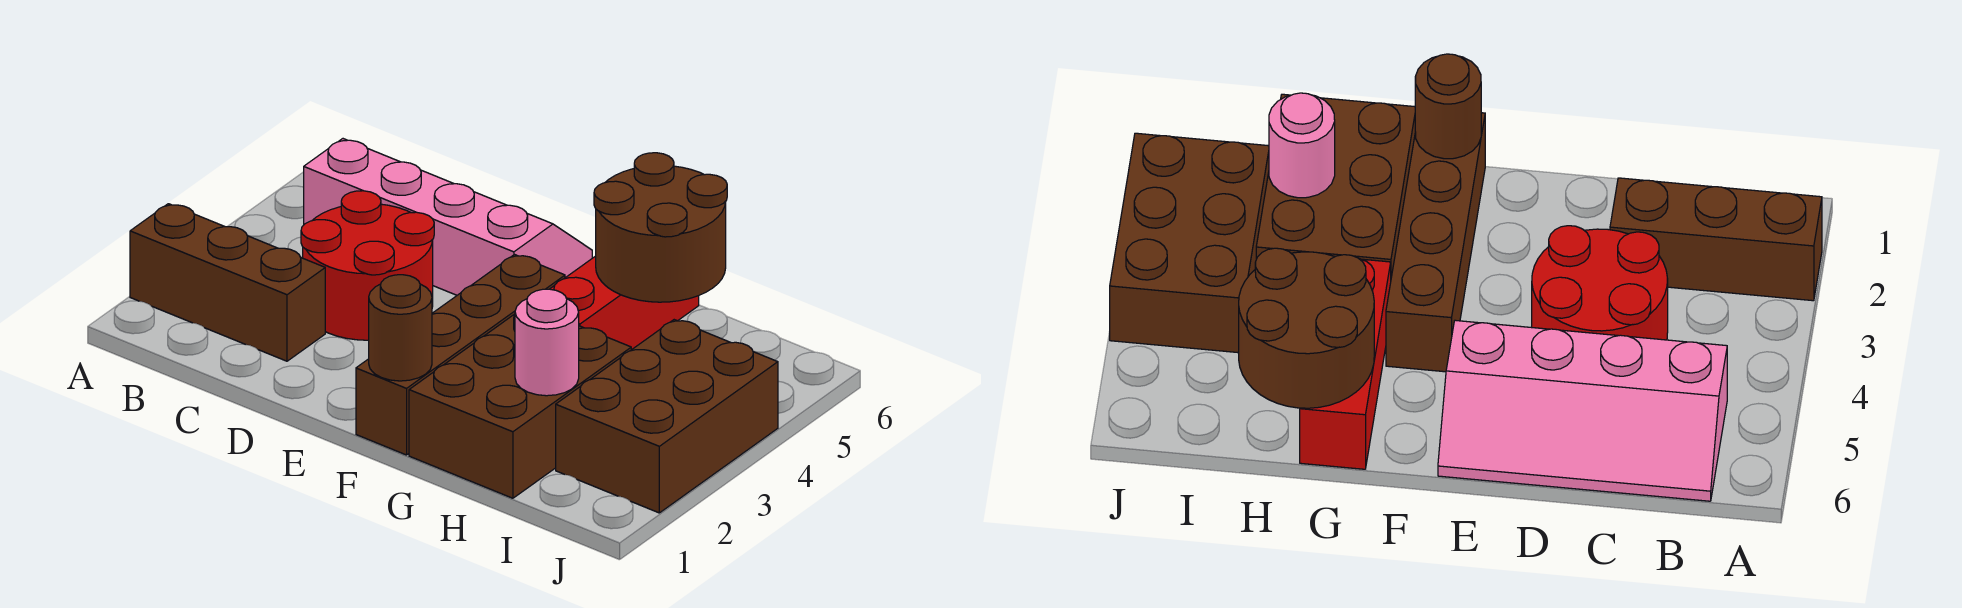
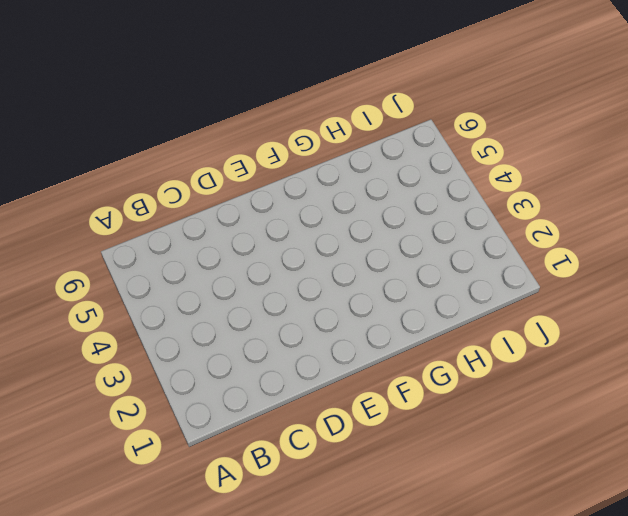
none -> brown 1x3 brick [130,204,325,361]
none -> pink 2x4 slope [304,139,592,295]

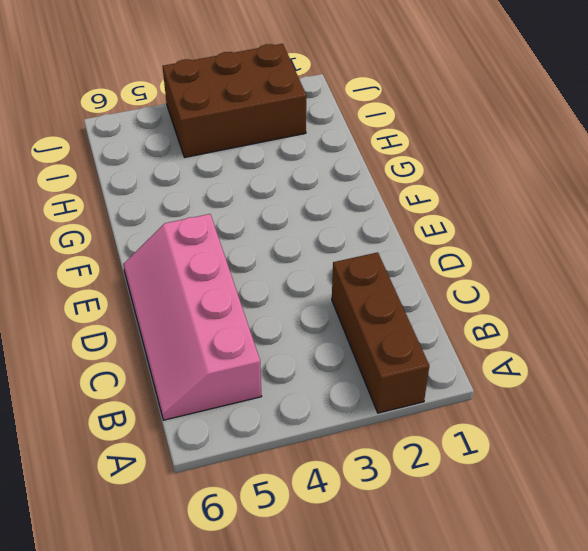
none -> red 2x2 round brick [301,191,434,340]
none -> brown 1x4 brick [356,255,565,455]

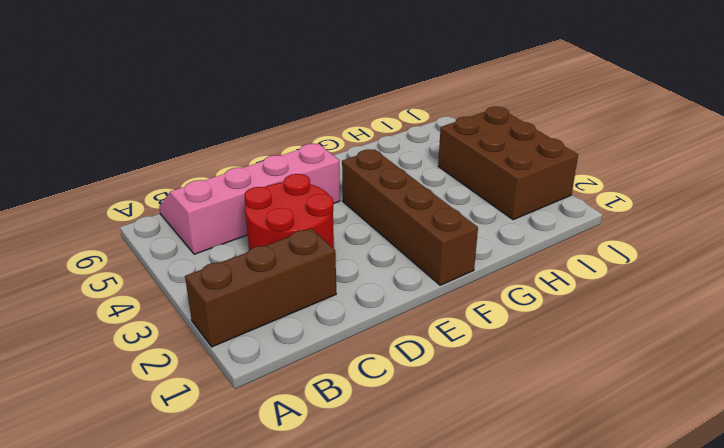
none -> brown 2x3 brick [409,314,631,498]
none -> red 1x3 brick [550,256,699,350]

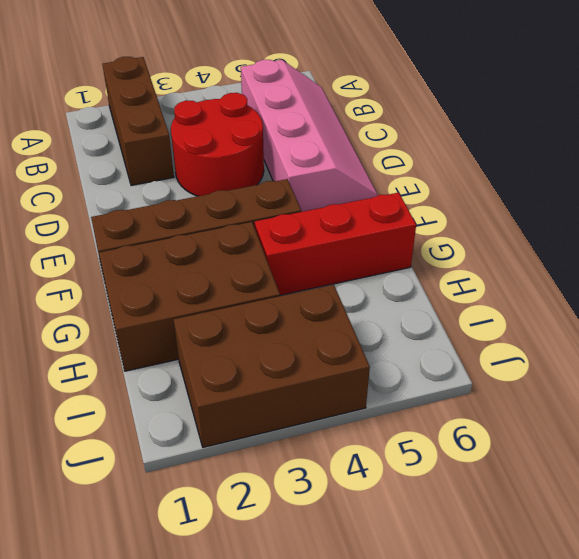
none -> brown 1x1 round brick [369,275,432,381]
none -> brown 2x2 round brick [594,153,727,302]

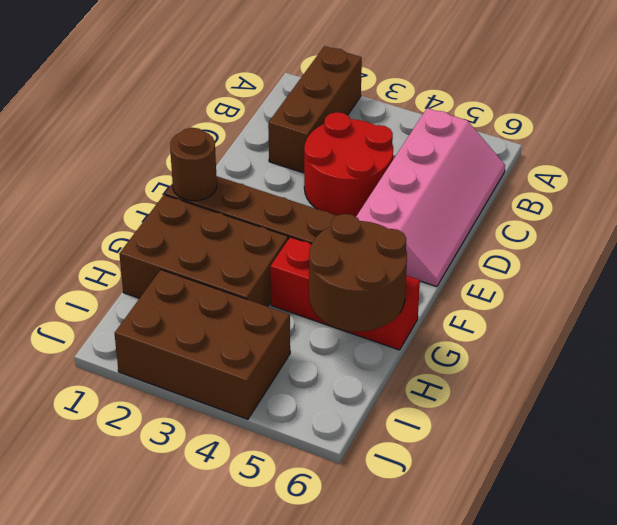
none -> pink 1x1 round brick [515,289,579,396]

